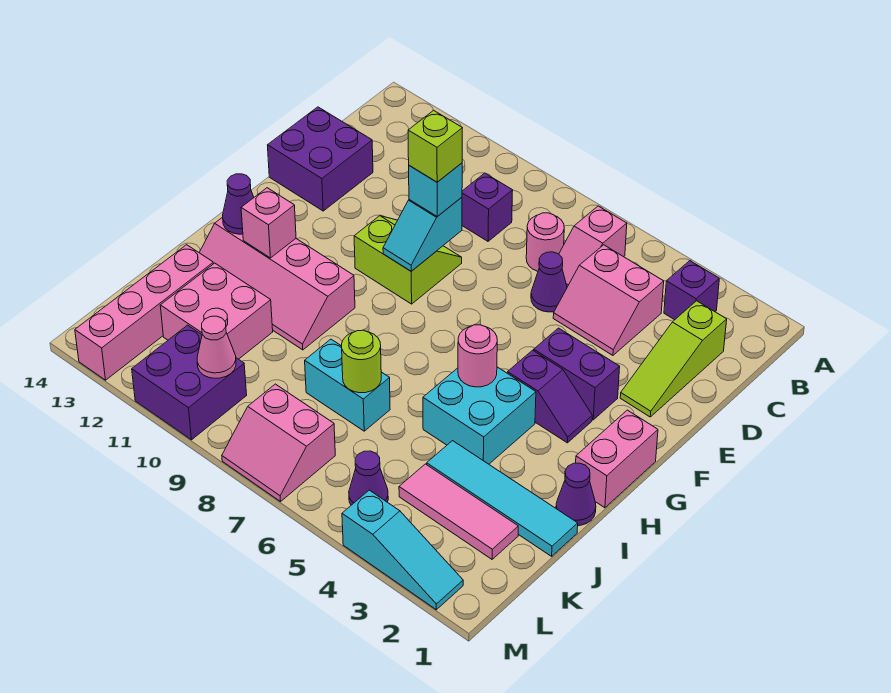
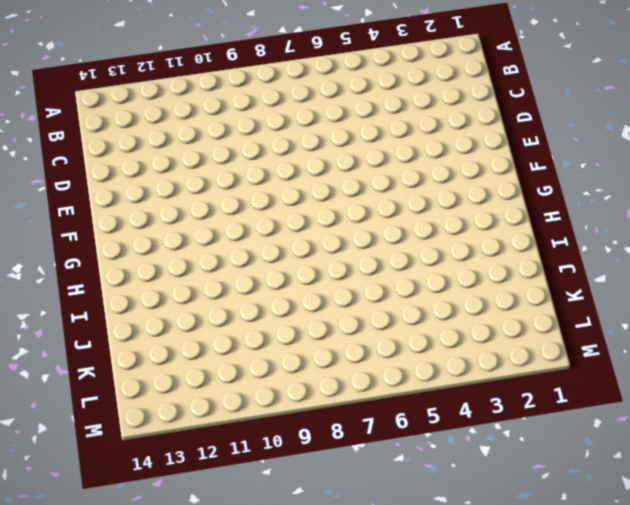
none -> purple 1x1 brick [664,261,719,320]
none -> pink 1x2 slope [559,206,627,287]
none -> lime 1x3 slope [620,301,727,417]
none -> pink 2x2 slope [553,245,664,355]

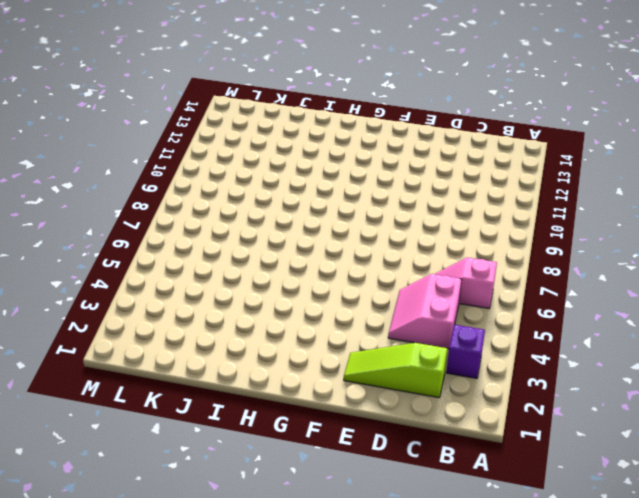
none -> pink 1x1 round brick [526,213,564,271]
none -> purple 1x1 brick [462,173,513,241]
none -> purple 1x1 cone [531,252,567,312]
none -> purple 2x2 brick [268,107,373,211]

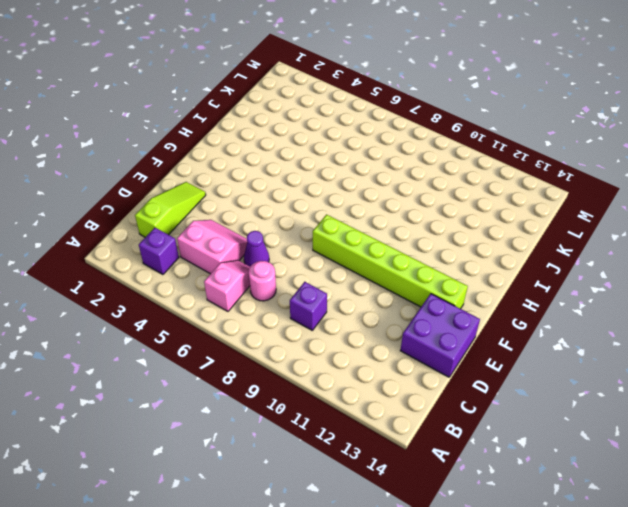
lime 1x6 brick [313,215,468,309] -> lime 2x2 slope [354,216,462,304]
none -> purple 1x2 brick [534,328,620,420]
none -> pink 1x2 brick [576,410,658,508]
none -> purple 1x2 slope [508,350,592,443]
none -> cyan 2x2 brick [423,367,536,464]

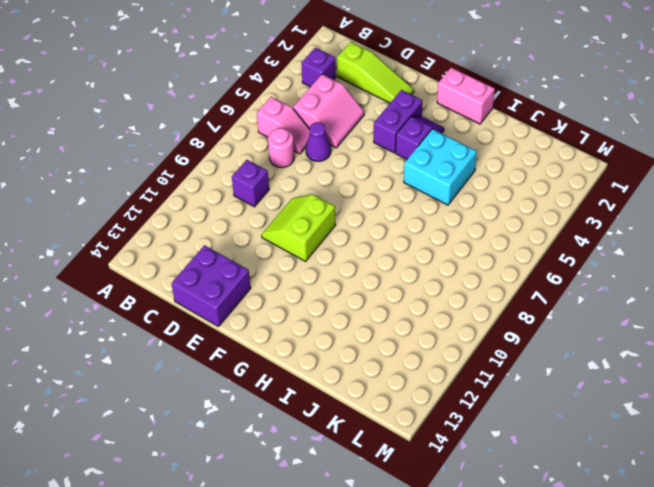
none -> pink 2x4 slope [199,217,355,350]
none -> purple 1x1 cone [556,463,596,526]
none -> cyan 1x4 tile [427,441,578,556]
none -> cyan 1x2 brick [305,339,390,431]

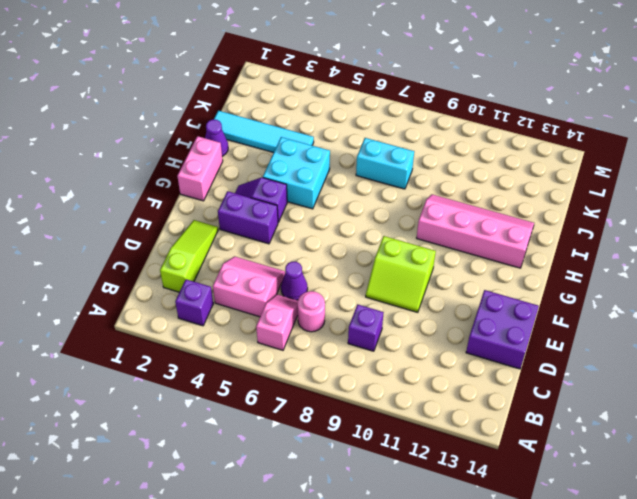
none -> pink 2x2 brick [160,263,273,359]
none -> pink 1x4 brick [75,245,214,380]
none -> pink 1x3 tile [399,464,518,559]
none -> purple 1x1 cone [349,451,388,505]

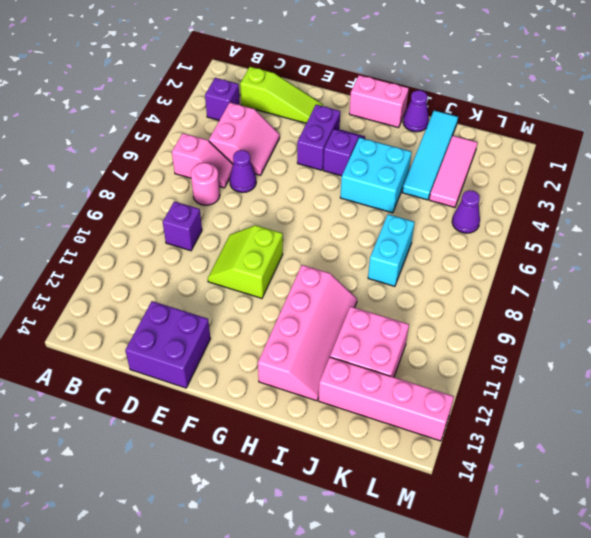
none -> pink 2x2 slope [222,384,335,502]
none -> purple 2x2 brick [132,325,247,440]
none -> cyan 1x3 slope [342,490,463,610]
none -> cyan 1x2 slope [383,197,462,271]

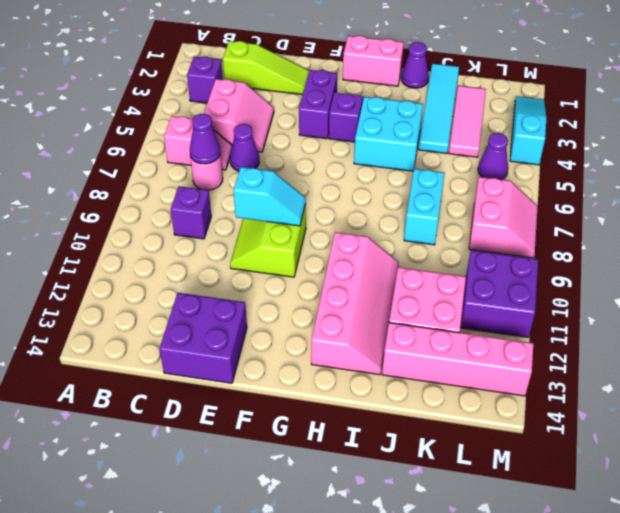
purple 1x1 cone [190,114,220,164] -> purple 1x1 cone moved to [223,174,254,234]
none -> pink 1x1 round brick [458,325,497,387]
none -> pink 1x1 brick [241,188,296,258]
none -> lime 1x1 round brick [342,330,381,393]
none -> pink 1x1 cone [197,316,236,378]

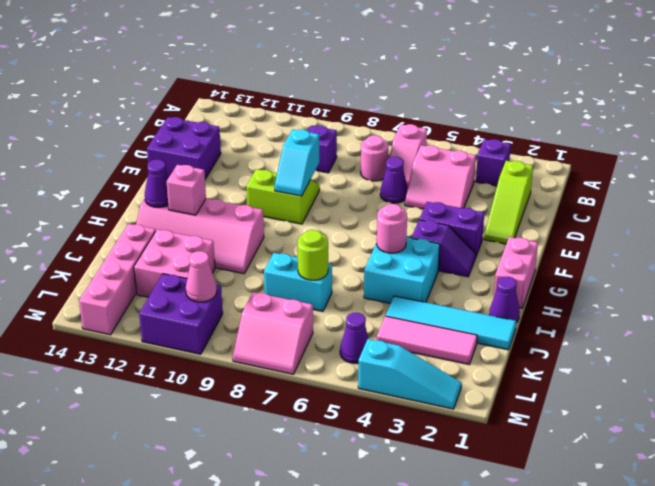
none -> cyan 1x1 brick [409,163,462,217]
none -> lime 1x1 brick [408,110,462,182]

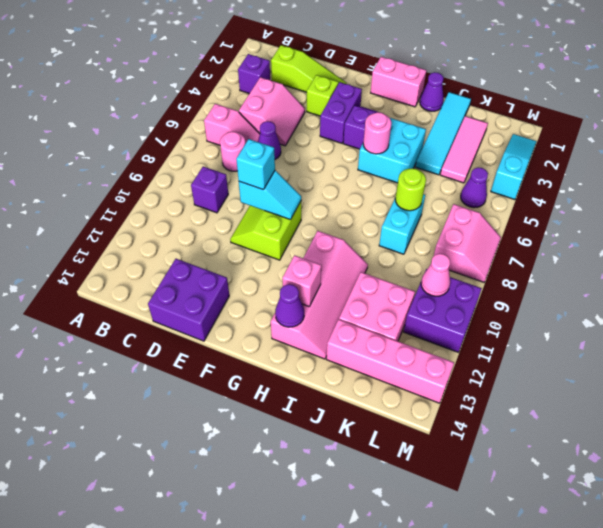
lime 1x1 brick [307,75,338,116] -> lime 1x1 brick moved to [408,110,462,182]

